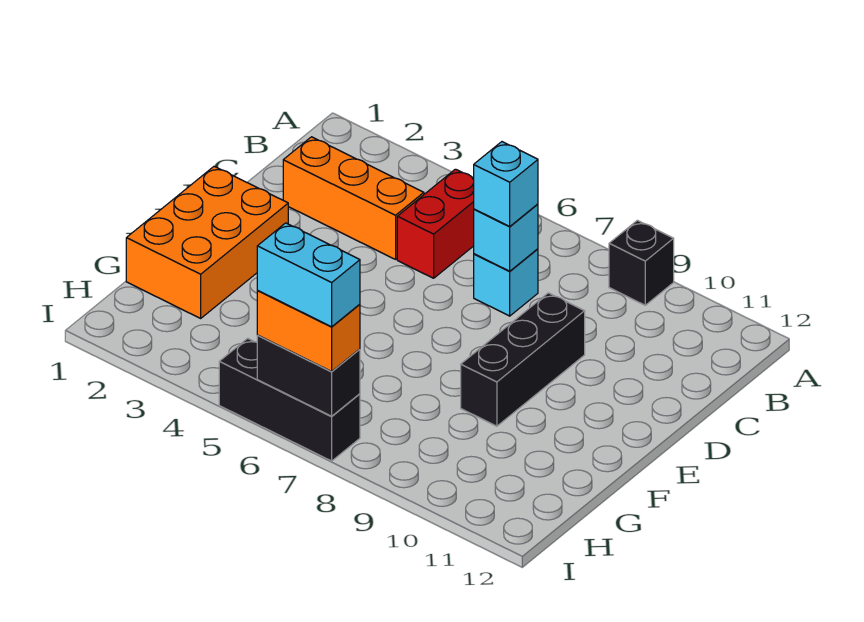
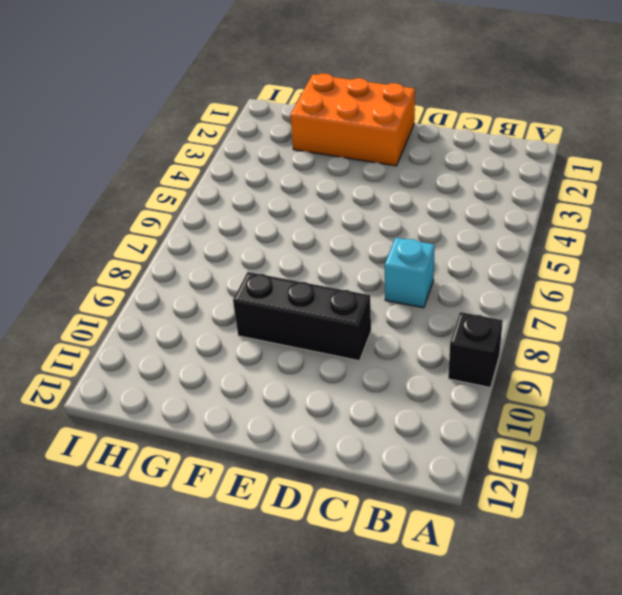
none -> red 1x2 brick [397,169,474,278]
none -> orange 1x3 brick [283,137,424,259]
none -> black 1x3 brick [219,338,360,461]

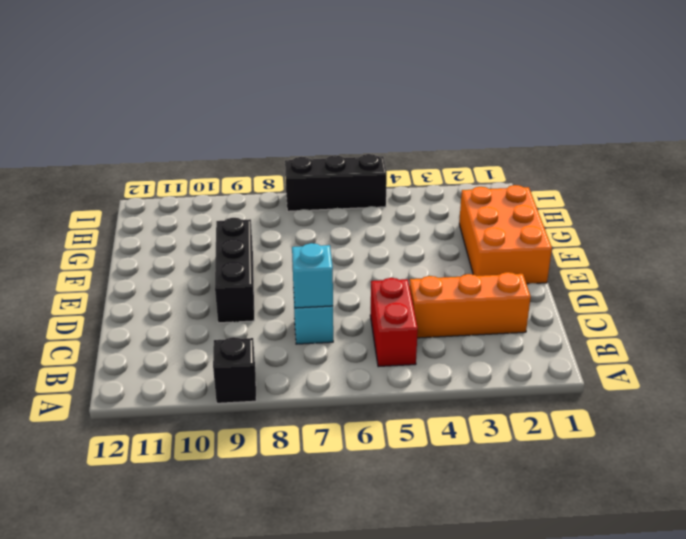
none -> black 1x2 brick [257,335,360,416]
none -> cyan 1x1 brick [474,142,538,227]
none -> orange 1x2 brick [257,291,360,371]

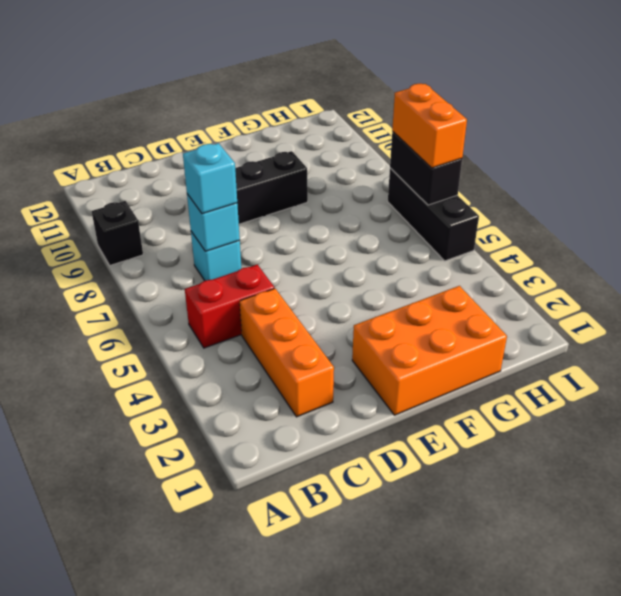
none -> cyan 1x2 brick [257,223,360,327]

